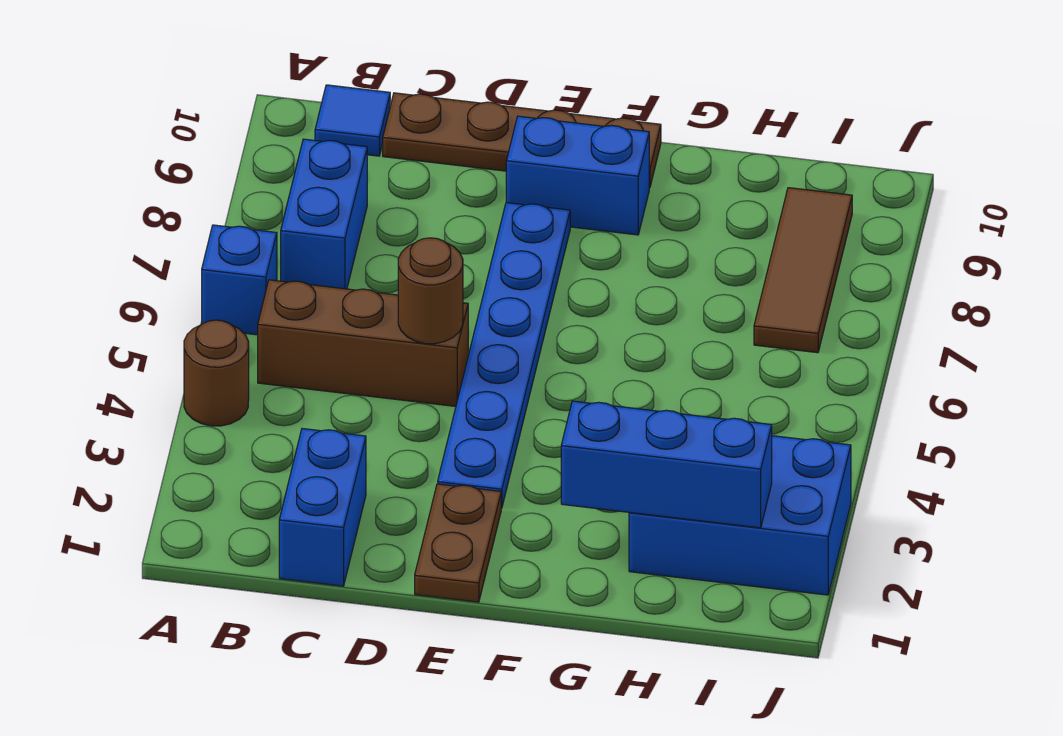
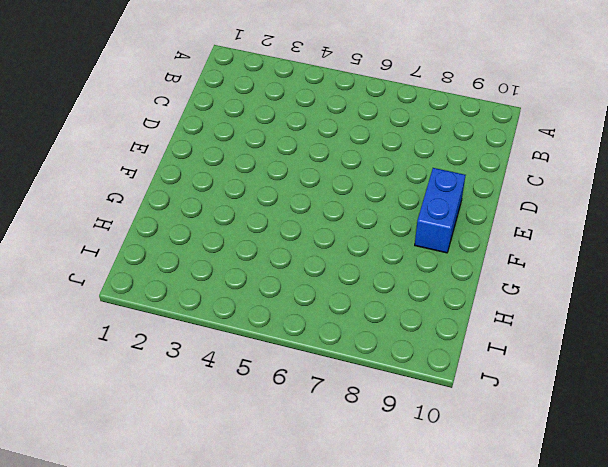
none -> brown 1x1 round brick [184,320,249,426]
none -> blue 1x1 brick [202,225,277,335]
none -> brown 1x3 brick [258,280,468,406]

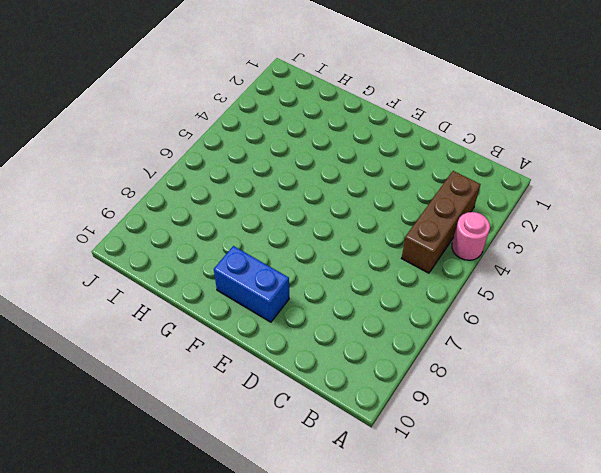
pink 1x1 round brick [452,212,490,260] -> brown 1x1 round brick [184,320,249,426]
brown 1x3 brick [402,171,481,273] -> brown 1x3 brick turned to [258,280,468,406]
none -> blue 1x1 brick [202,225,277,335]
none -> blue 1x2 brick [281,139,367,289]
none -> blue 1x1 tile [315,85,390,156]

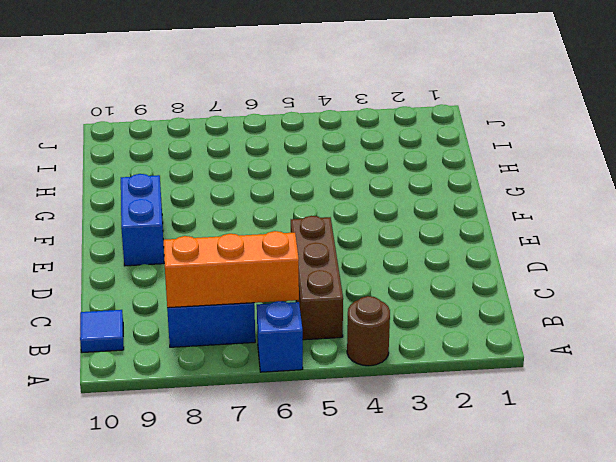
orange 1x3 brick [164,231,299,308] -> none
none -> blue 1x2 brick [279,429,366,586]
none -> brown 1x4 plate [383,93,661,188]
none -> brown 1x2 plate [415,484,501,602]

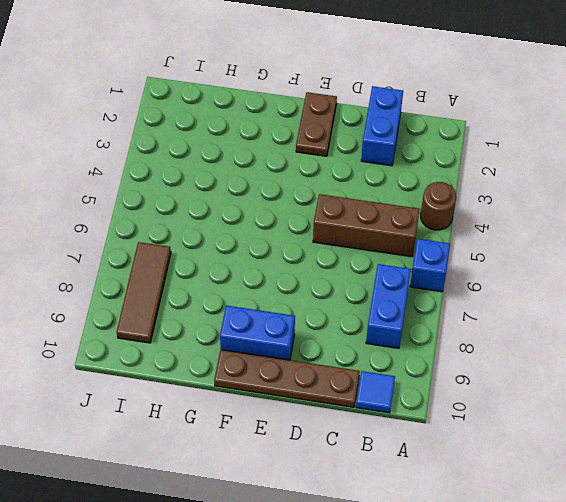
none -> blue 1x6 plate [438,203,570,508]
none -> blue 2x3 brick [629,436,851,595]
none -> brown 1x1 round brick [398,238,463,344]

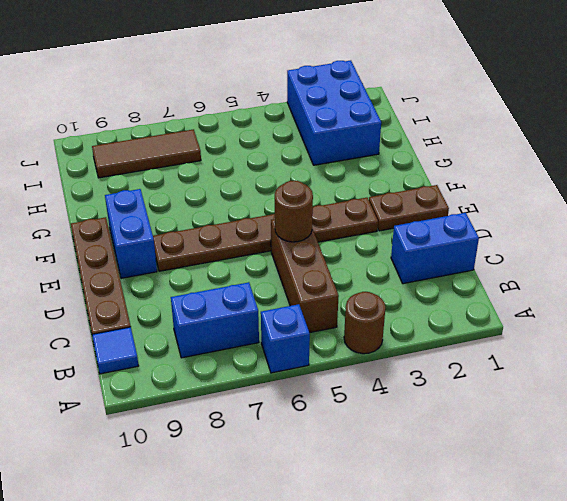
brown 1x6 plate [153,198,378,271] -> blue 1x6 plate [438,203,570,508]
none -> blue 1x3 brick [561,401,772,528]

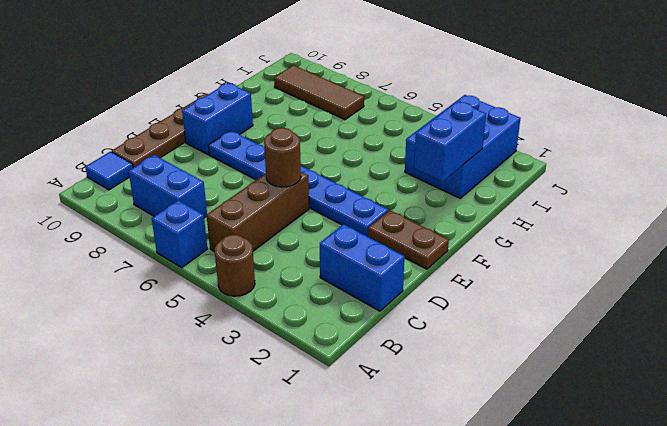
blue 1x2 brick [414,101,486,181] -> blue 1x3 brick [561,401,772,528]

